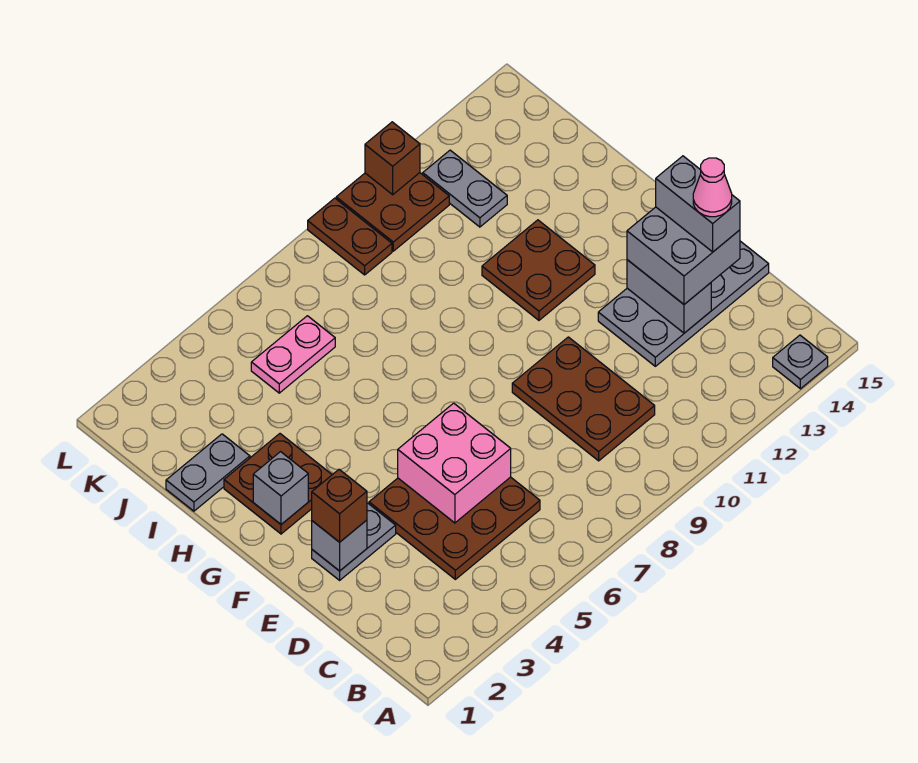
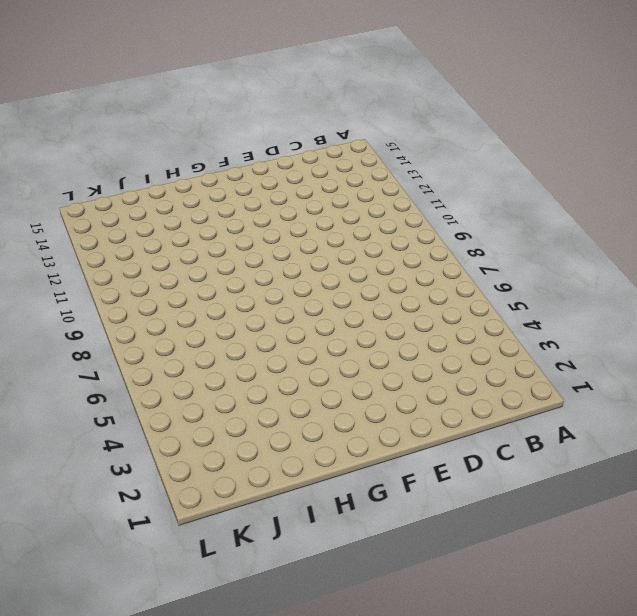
none -> grey 1x1 plate [773,335,828,389]
none -> brown 3x3 plate [369,477,540,579]
none -> brown 2x3 plate [512,337,655,461]

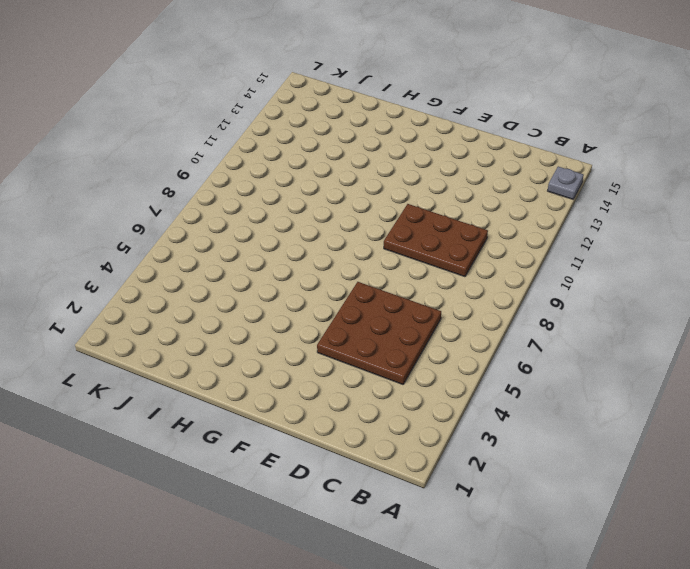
none -> grey 2x4 plate [598,241,769,366]
none -> grey 1x2 plate [312,503,396,580]
none -> brown 2x2 plate [224,434,332,534]

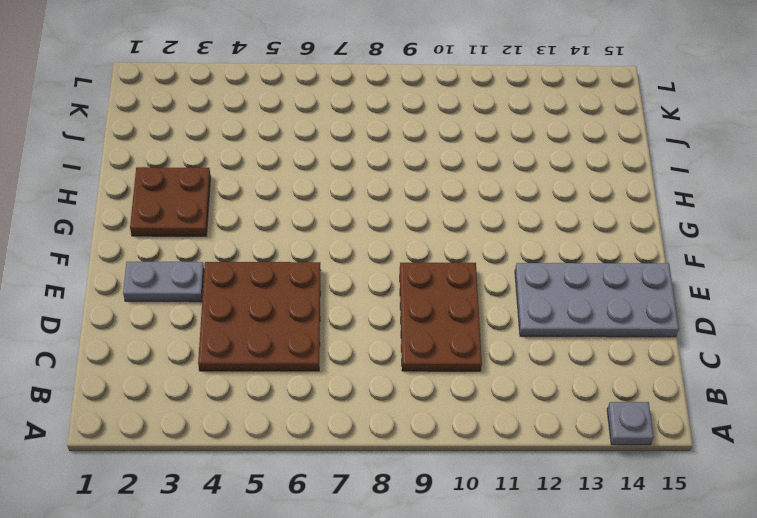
none -> brown 2x2 plate [482,220,595,320]
none -> grey 1x2 plate [166,434,250,511]
none -> pink 1x2 plate [251,316,335,393]

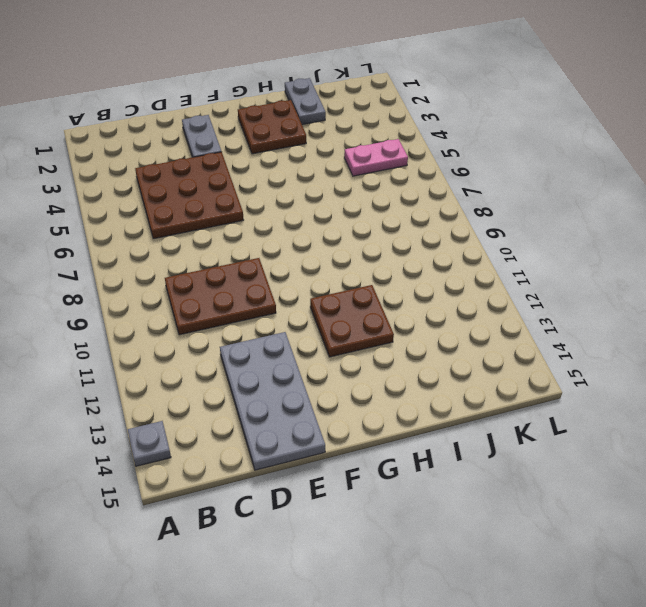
pink 1x2 plate [344,139,408,176] -> pink 1x2 plate turned to [251,316,335,393]
none -> grey 1x2 plate [423,150,507,227]
none -> brown 1x2 plate [308,198,392,275]
none -> brown 2x2 plate [336,173,449,251]

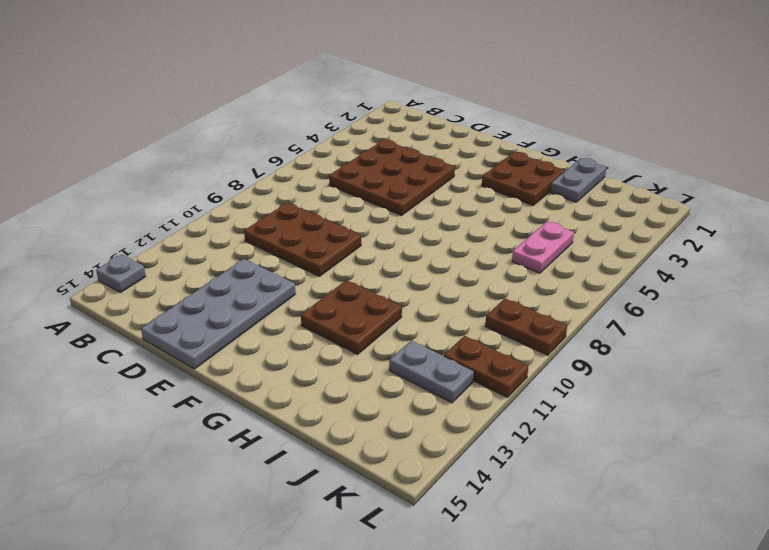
brown 1x2 plate [444,336,528,397] -> brown 2x2 plate [336,173,449,251]
none -> grey 1x2 plate [312,503,396,580]
none -> pink 2x2 brick [398,403,511,523]
none -> grey 1x2 brick [627,260,711,333]

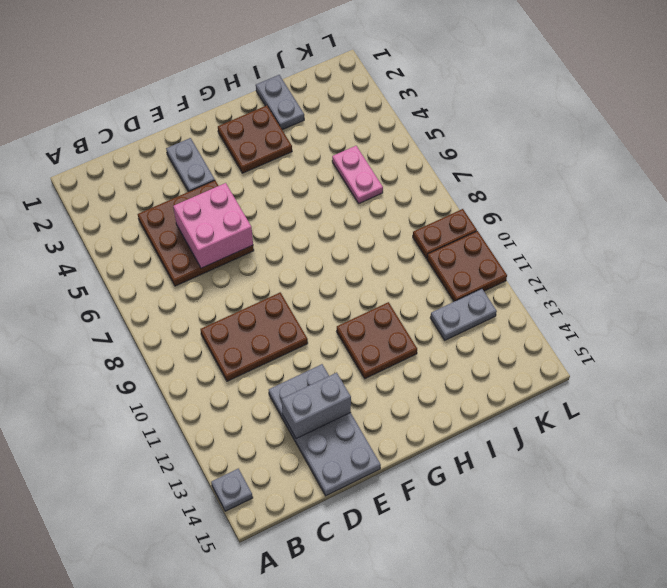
none -> grey 1x1 brick [312,520,367,571]
none -> grey 1x1 brick [253,452,308,524]
none -> brown 1x1 brick [365,122,420,195]

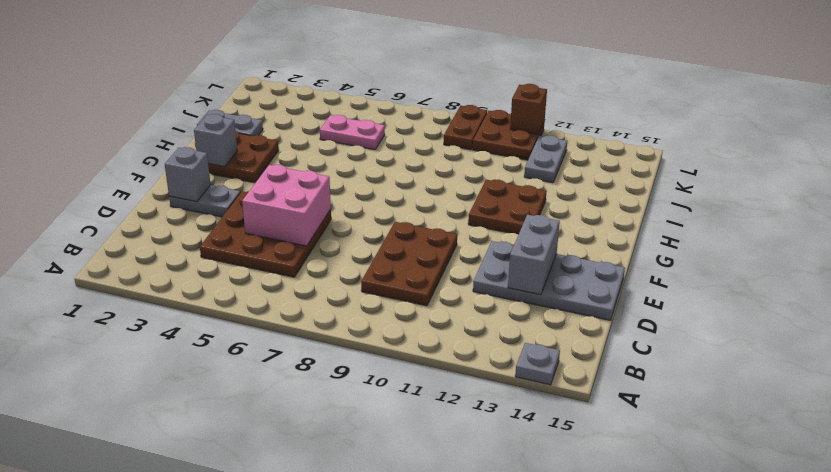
none -> grey 2x2 brick [627,207,740,304]
none -> brown 1x1 brick [312,469,367,542]
none -> grey 1x2 brick [656,156,740,252]

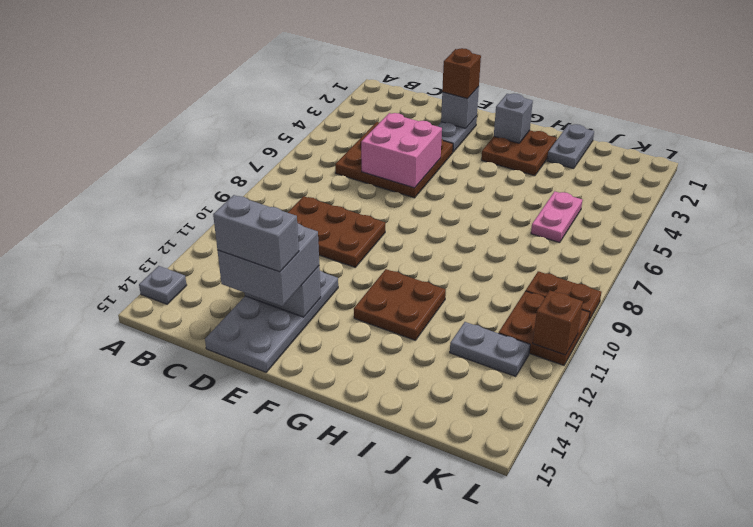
none -> pink 1x1 cone [693,158,732,217]

